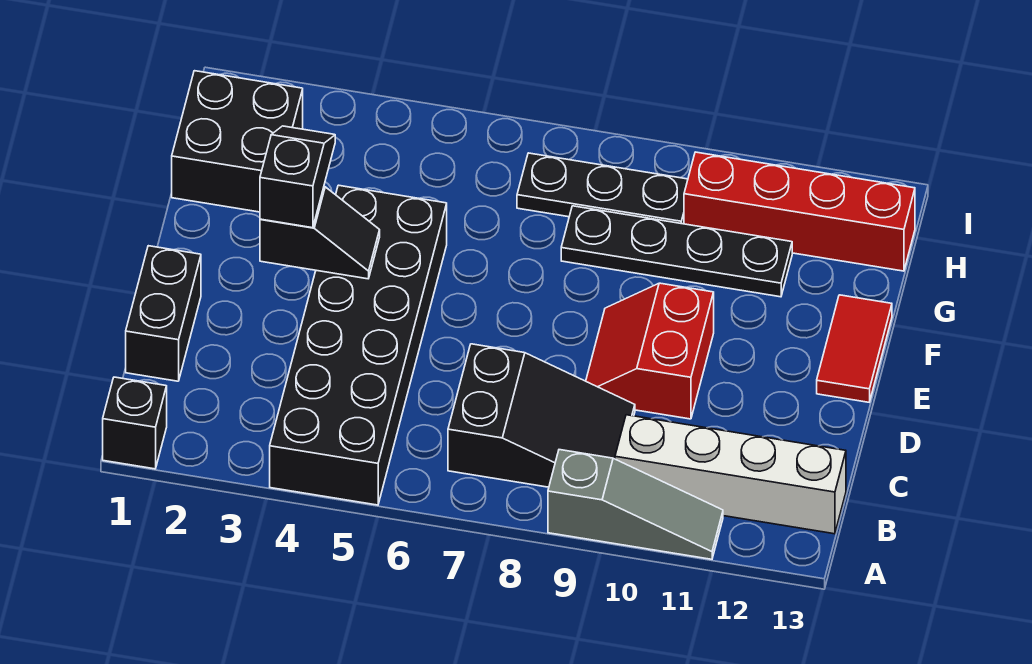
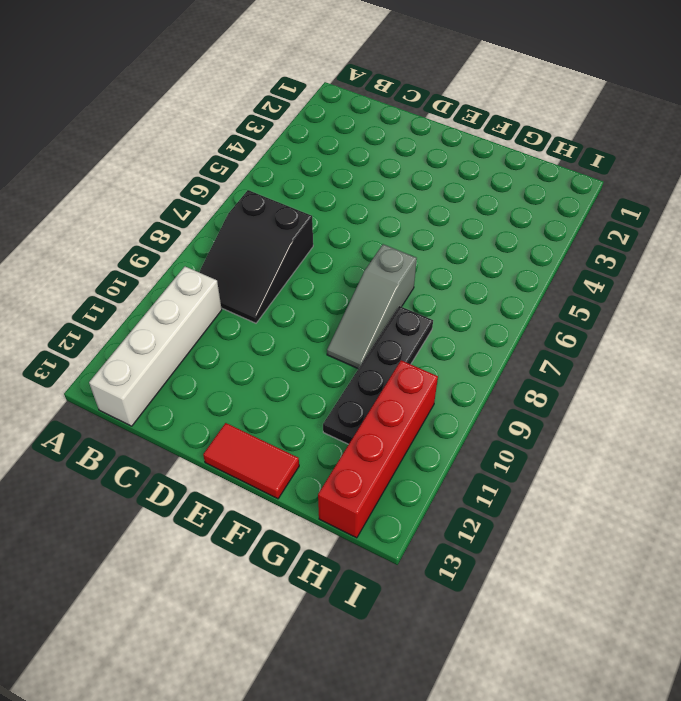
grey 1x3 slope [327,244,417,369] -> grey 1x3 slope moved to [548,450,723,559]
none -> black 1x1 brick [103,377,167,469]
none -> black 2x6 brick [270,185,447,505]
none -> black 1x2 brick [126,246,201,381]

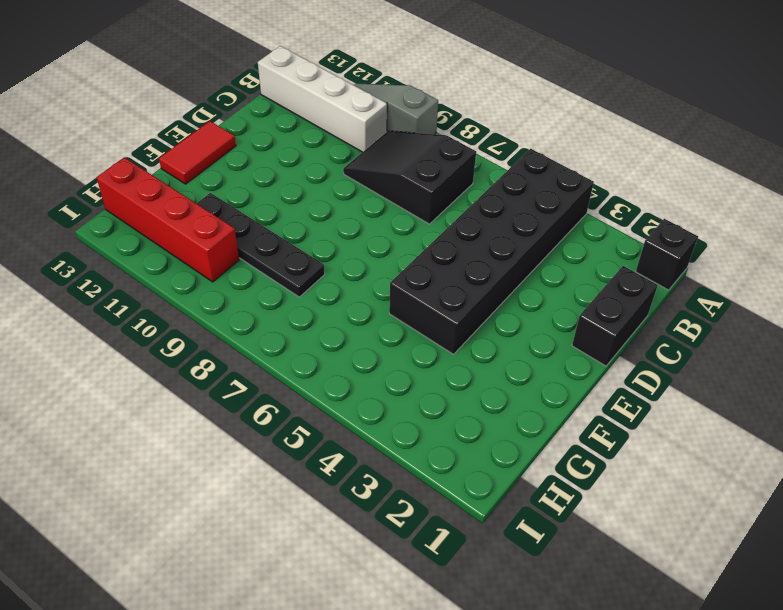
none -> red 2x2 slope [586,283,714,419]
none -> black 2x2 brick [172,71,303,212]
none -> black 1x3 plate [517,153,688,224]

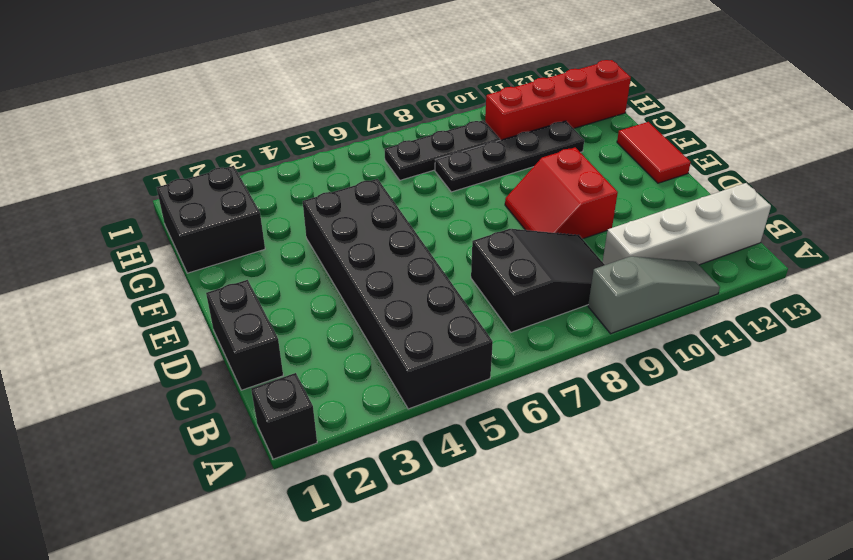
none -> black 1x2 slope [260,187,380,279]
none -> black 1x2 slope [260,126,335,228]

